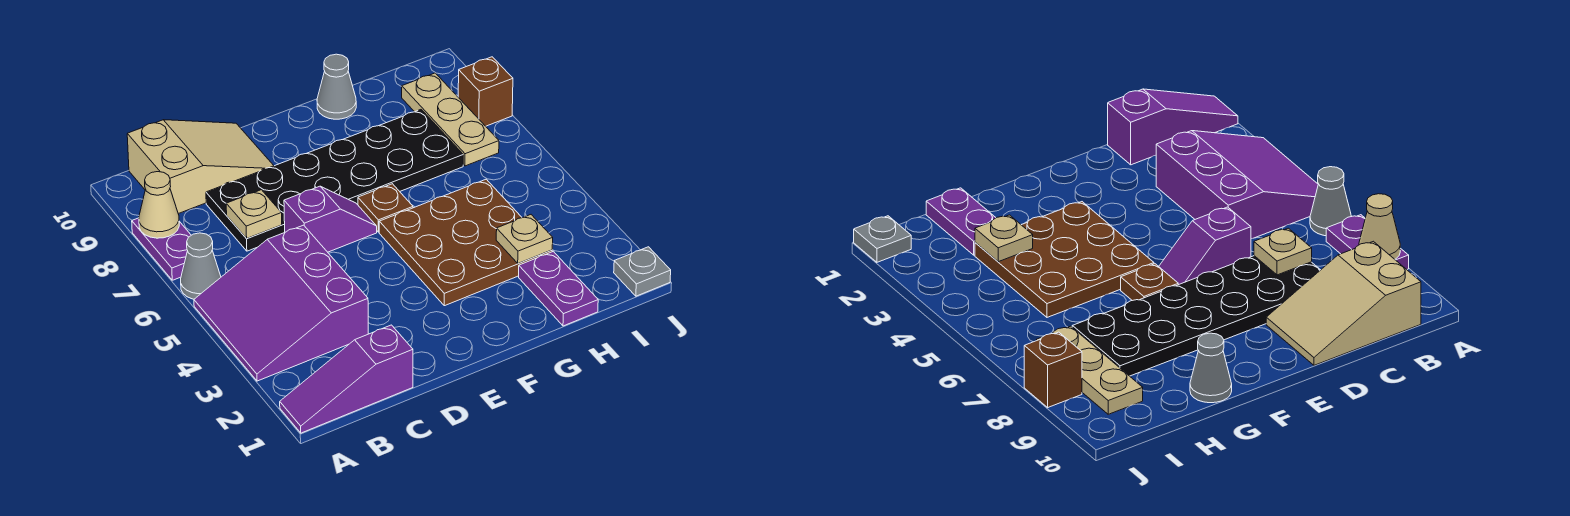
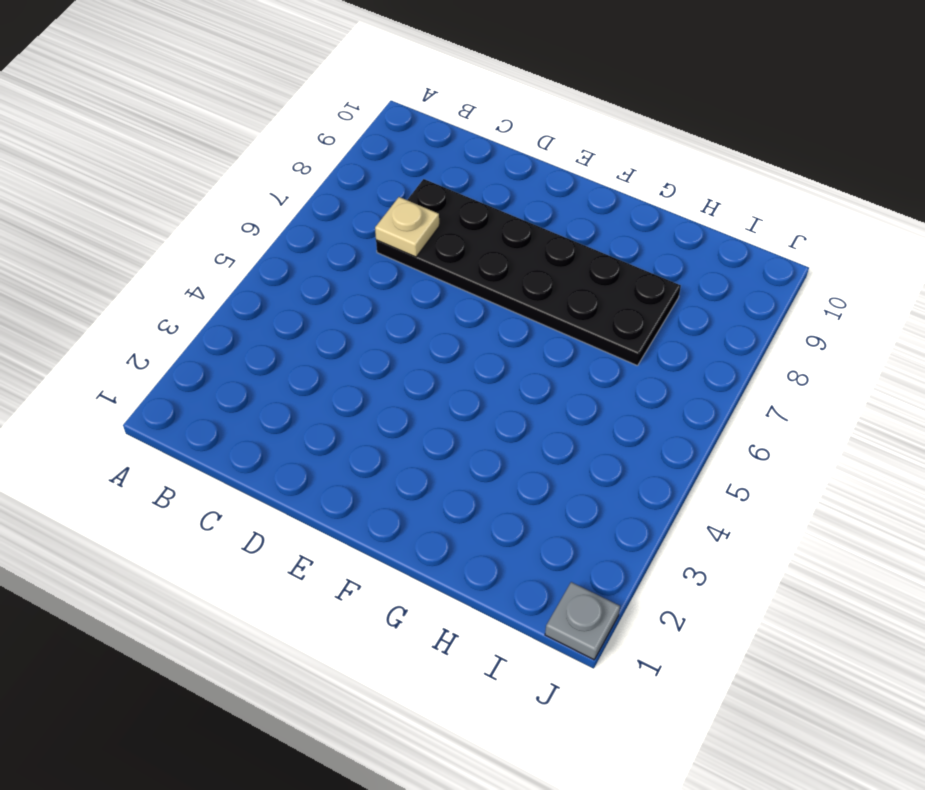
none -> purple 1x3 slope [280,325,413,433]
none -> purple 3x3 slope [194,225,368,381]
none -> grey 1x1 cone [181,233,221,299]

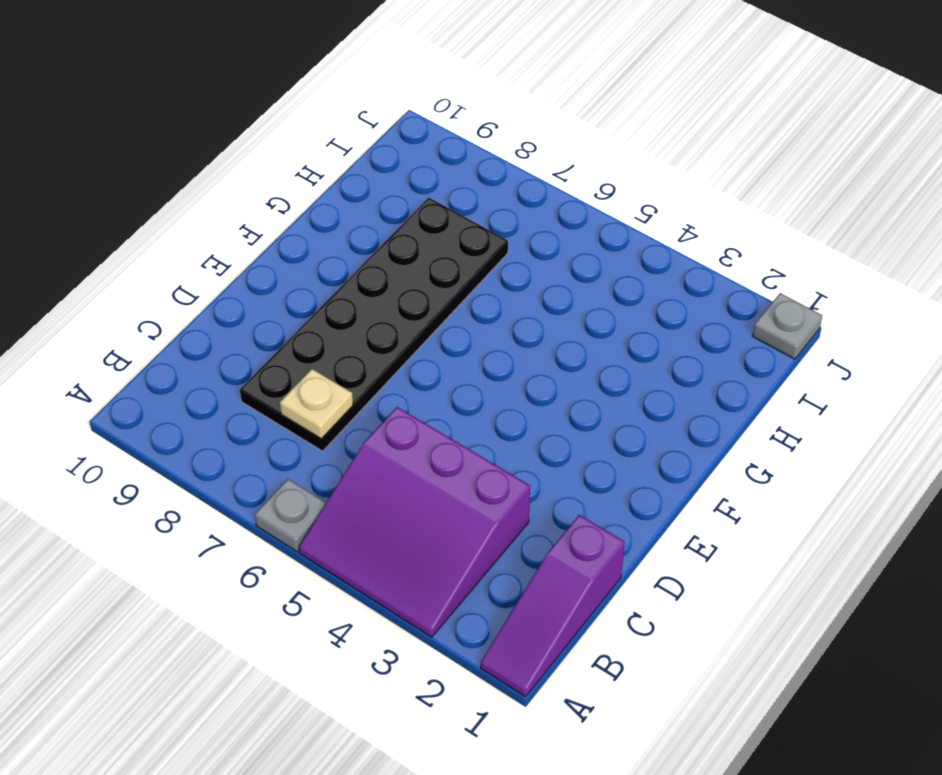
grey 1x1 plate [255,479,326,552] -> grey 1x1 cone [181,233,221,299]
none -> purple 1x2 plate [132,218,191,280]
none -> tan 2x3 slope [127,120,274,214]
none -> purple 1x2 slope [284,186,377,252]

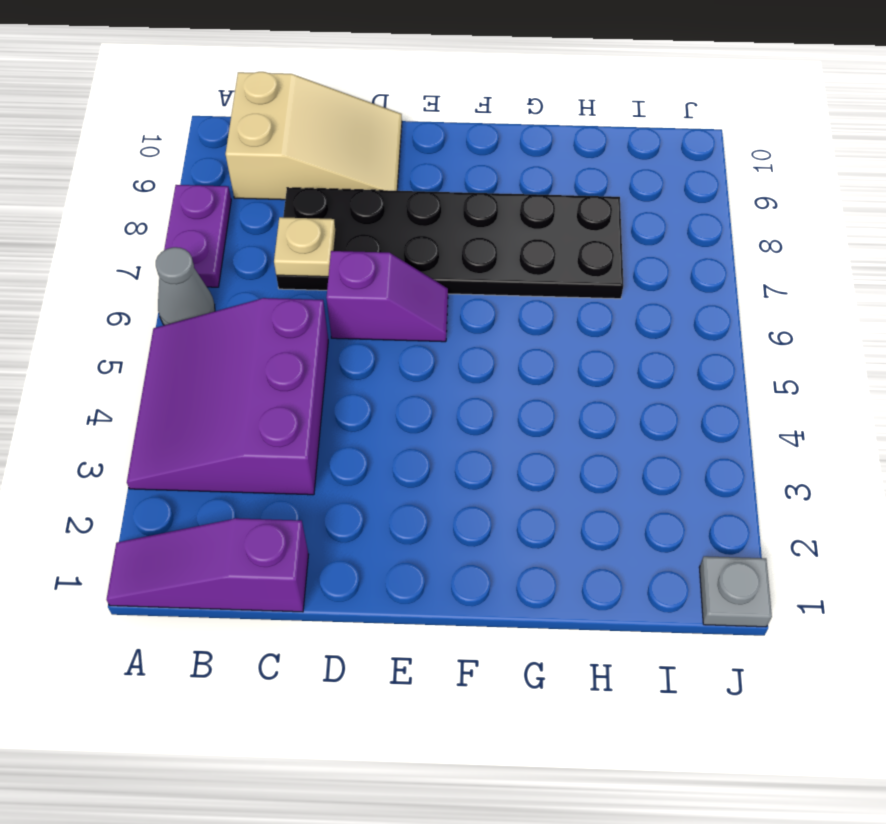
none -> brown 3x3 plate [379,179,552,306]
none -> brown 1x1 plate [358,184,413,232]
none -> grey 1x1 cone [317,54,356,119]

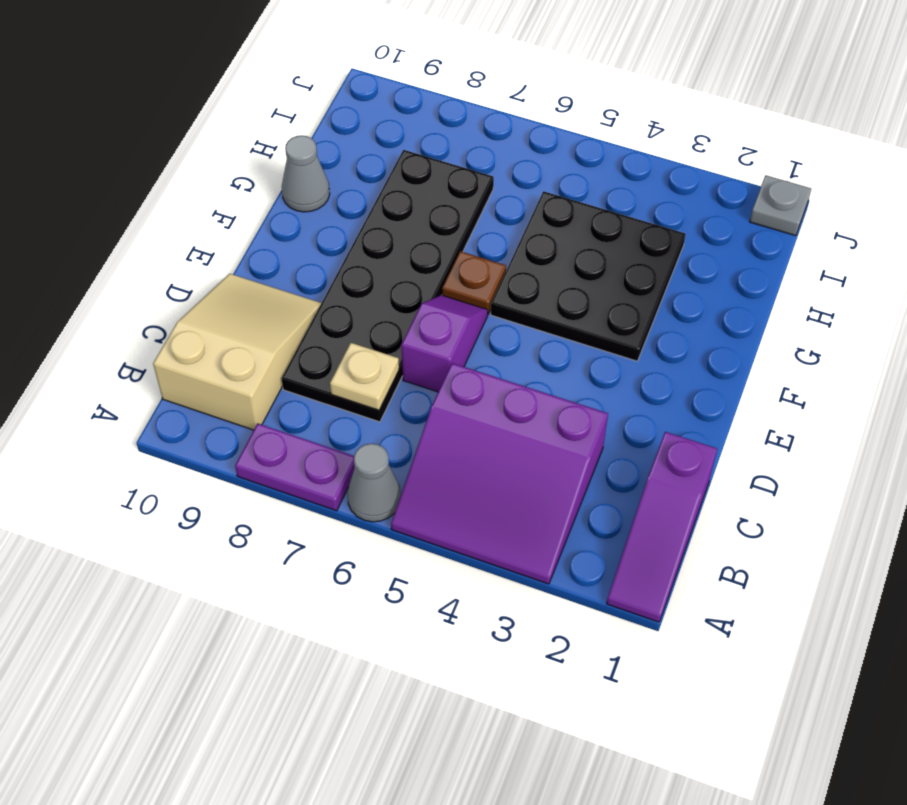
black 3x3 plate [491,191,686,361] -> brown 3x3 plate [379,179,552,306]
none -> purple 1x2 plate [519,251,598,326]
none -> tan 1x3 plate [402,73,499,166]
none -> brown 1x1 brick [458,57,513,126]

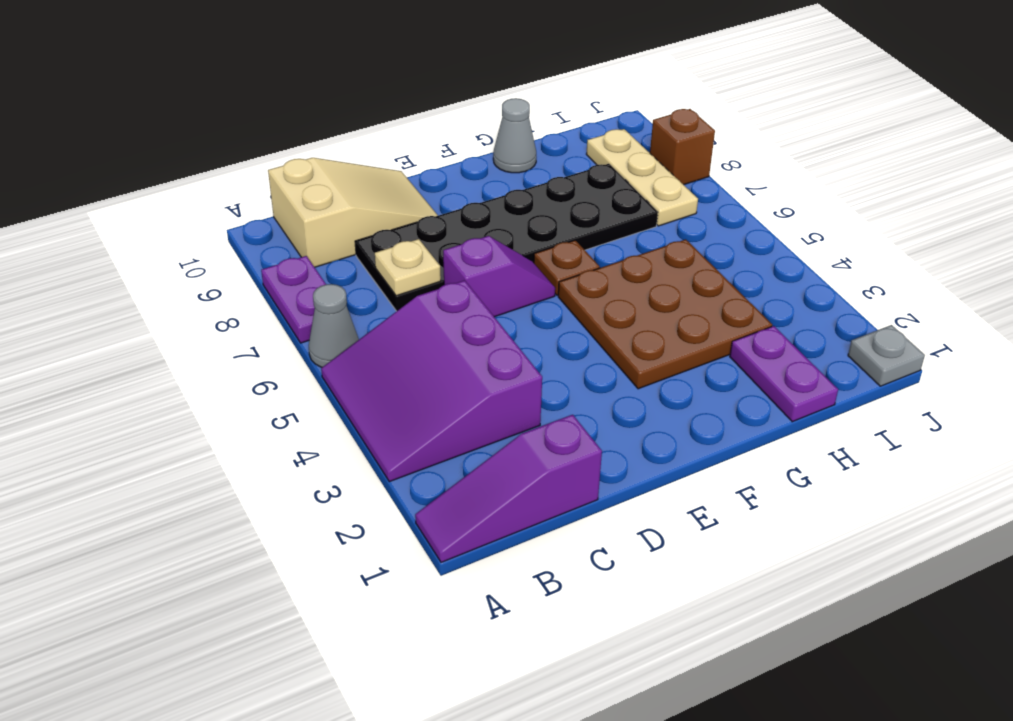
none -> tan 1x1 cone [139,172,179,238]
none -> tan 1x1 plate [496,215,553,264]

